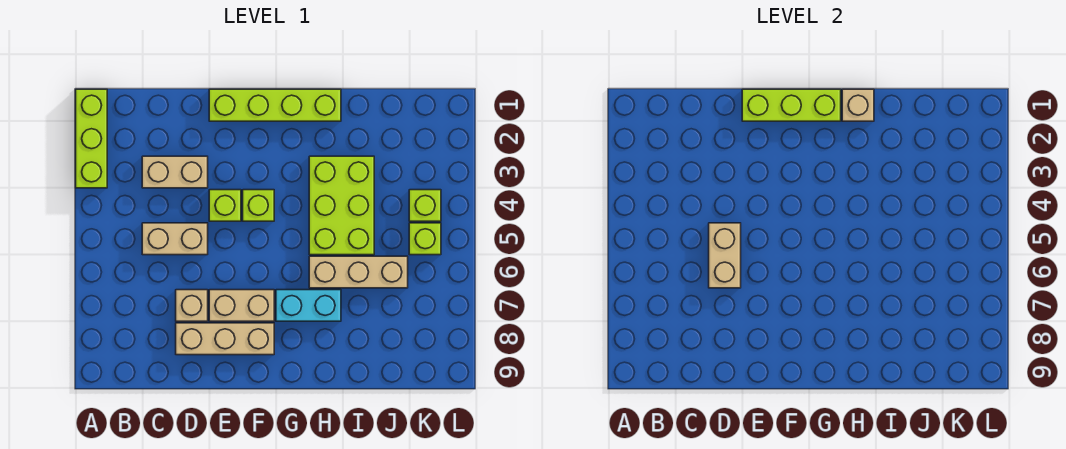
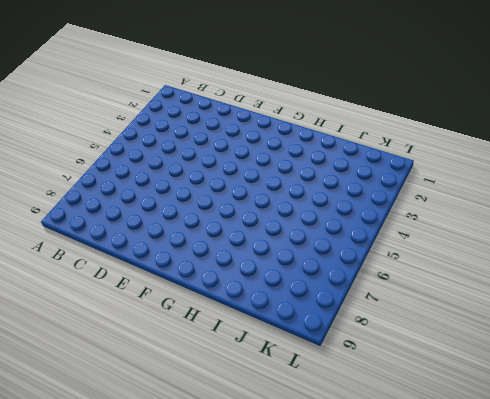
none -> lime 1x3 brick [76,89,107,188]
none -> tan 1x2 brick [142,156,208,188]
none -> tan 1x2 brick [142,223,208,255]

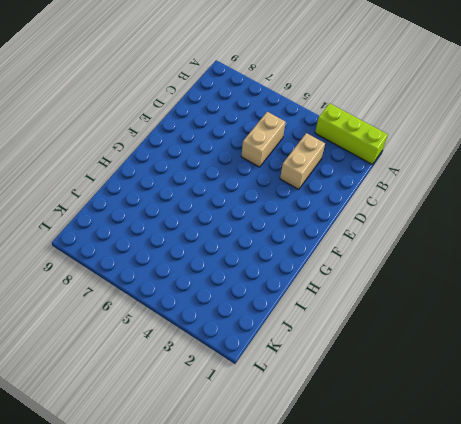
none -> tan 1x1 brick [176,290,208,321]
none -> tan 1x3 brick [176,323,274,355]
none -> lime 1x4 brick [209,89,341,121]

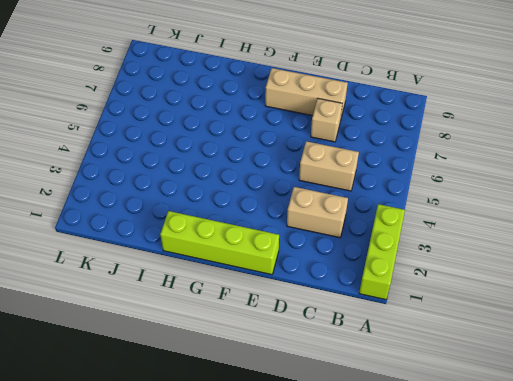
none -> lime 1x1 brick [209,190,241,221]
none -> tan 1x2 brick [209,290,274,321]
none -> lime 1x1 brick [243,190,274,221]

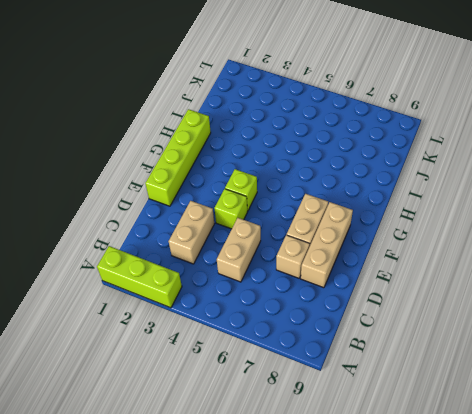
none -> cyan 1x2 brick [276,290,341,321]
none -> lime 2x3 brick [309,156,374,255]
none -> tan 1x3 brick [309,256,408,288]

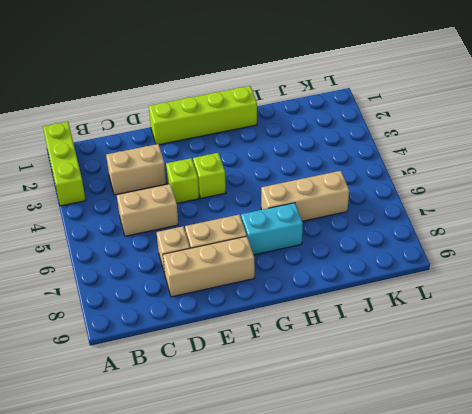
none -> lime 2x3 brick [309,156,374,255]
none -> lime 1x1 brick [409,190,441,221]
none -> lime 1x1 brick [409,223,441,255]

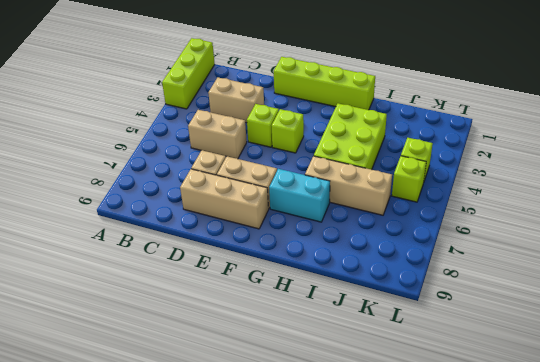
none -> tan 1x2 brick [709,223,741,288]
none -> lime 1x3 brick [742,89,841,121]
none -> tan 1x1 brick [842,89,874,121]

